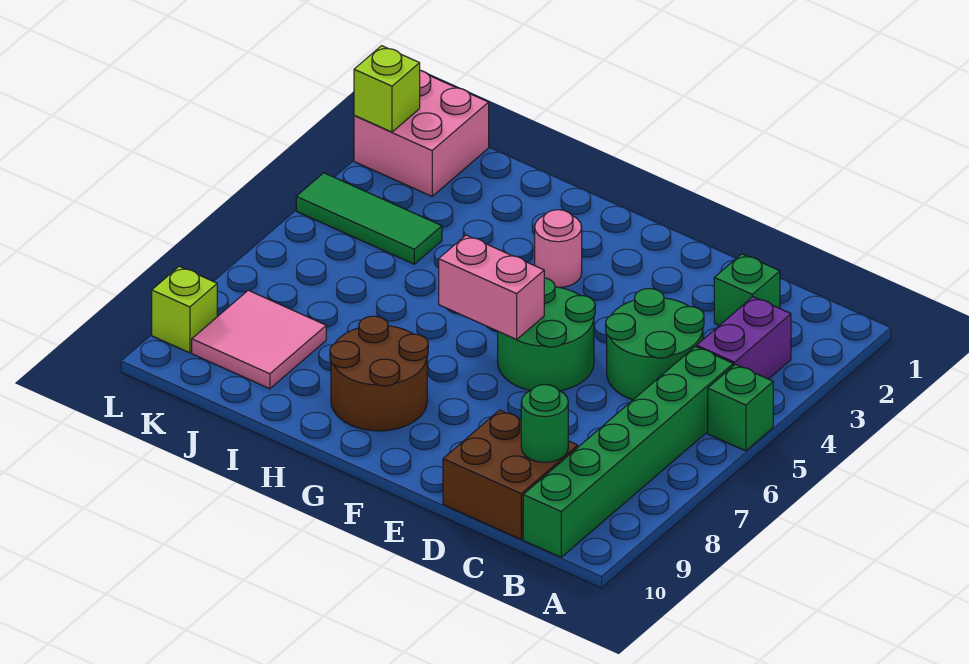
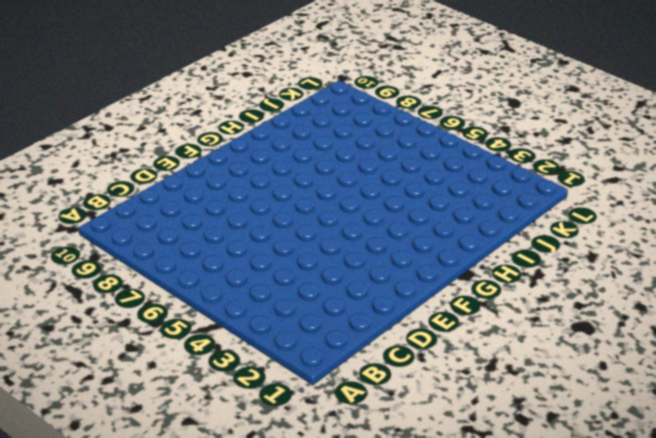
none -> green 1x1 brick [708,364,773,451]
none -> purple 1x2 brick [697,297,791,379]
none -> green 1x6 brick [523,346,733,557]

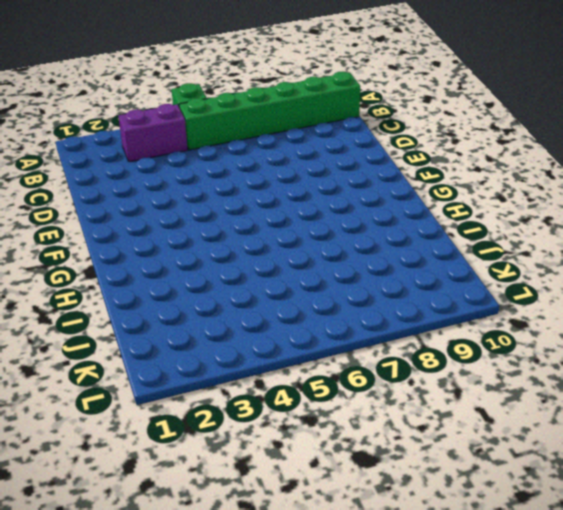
none -> green 1x1 brick [714,254,780,325]
none -> green 2x2 round brick [606,289,704,400]
none -> brown 2x2 brick [443,410,578,539]

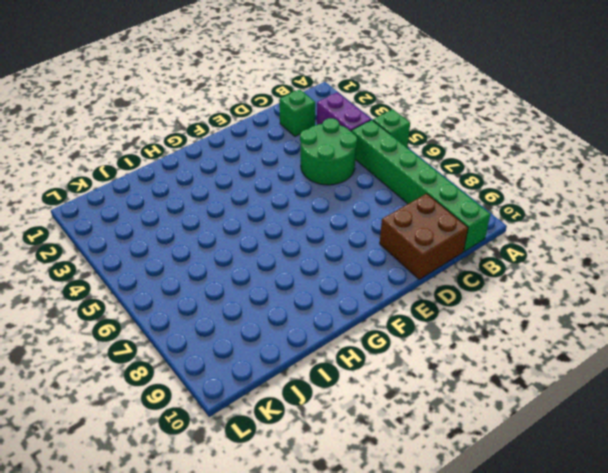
none -> green 2x2 round brick [498,278,595,391]
none -> pink 1x1 round brick [535,210,582,288]
none -> brown 2x2 round brick [330,316,428,431]

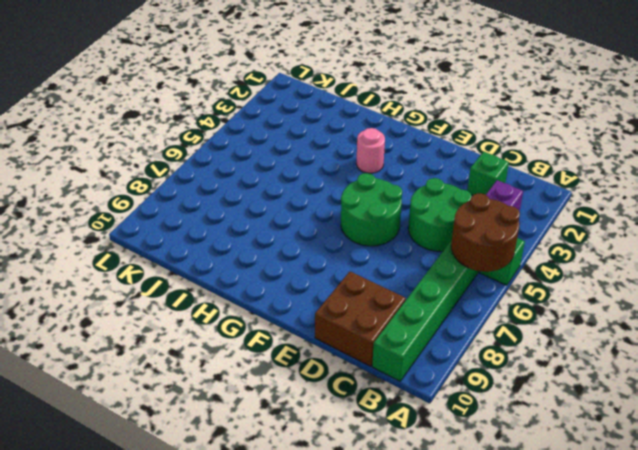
brown 2x2 round brick [451,193,520,272] -> brown 2x2 round brick moved to [330,316,428,431]
none -> green 1x3 tile [296,173,442,264]
none -> pink 2x2 tile [192,290,326,389]
none -> pink 2x2 brick [354,71,489,196]

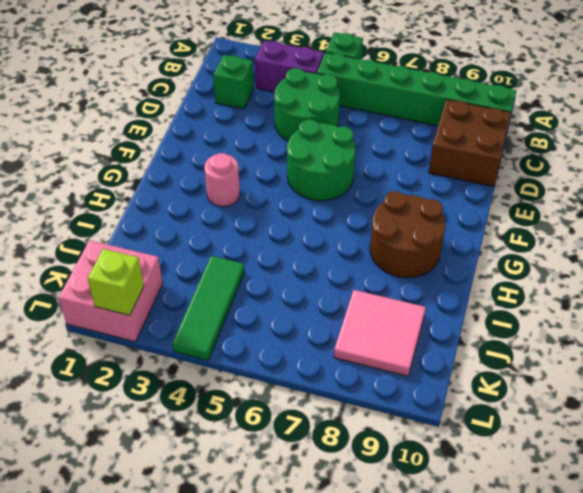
none -> lime 1x1 brick [152,266,217,353]
none -> green 1x1 round brick [521,385,568,462]
none -> pink 1x2 brick [439,235,544,340]

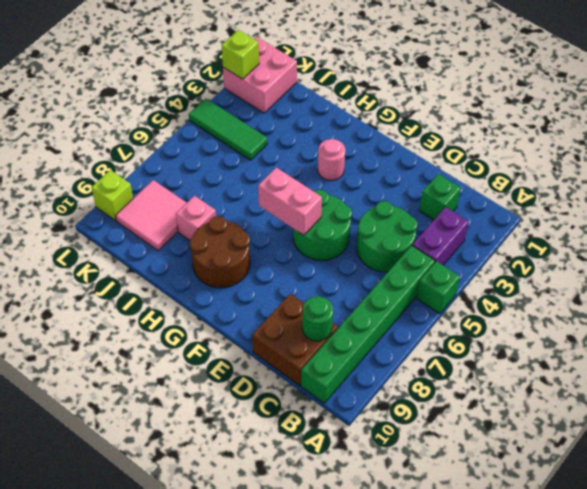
pink 1x1 brick [176,196,216,240] -> none

